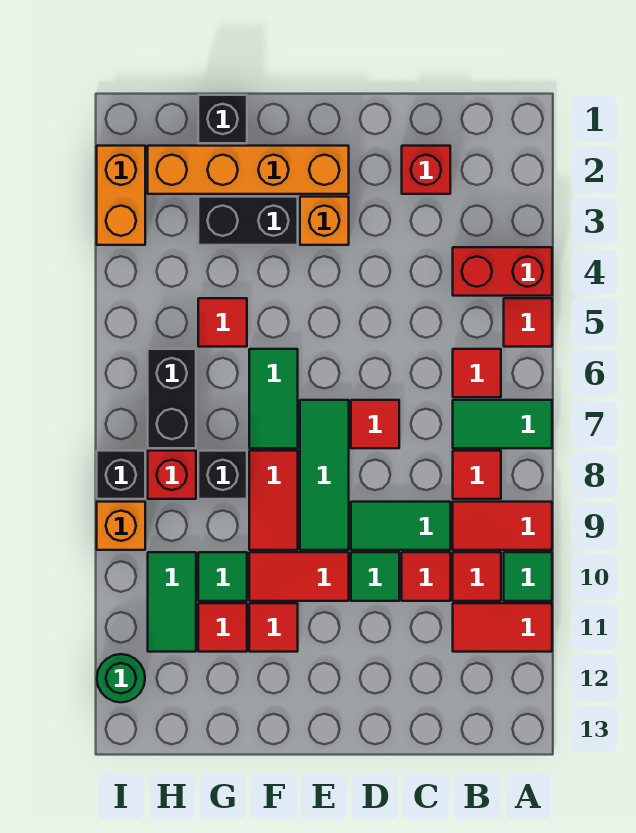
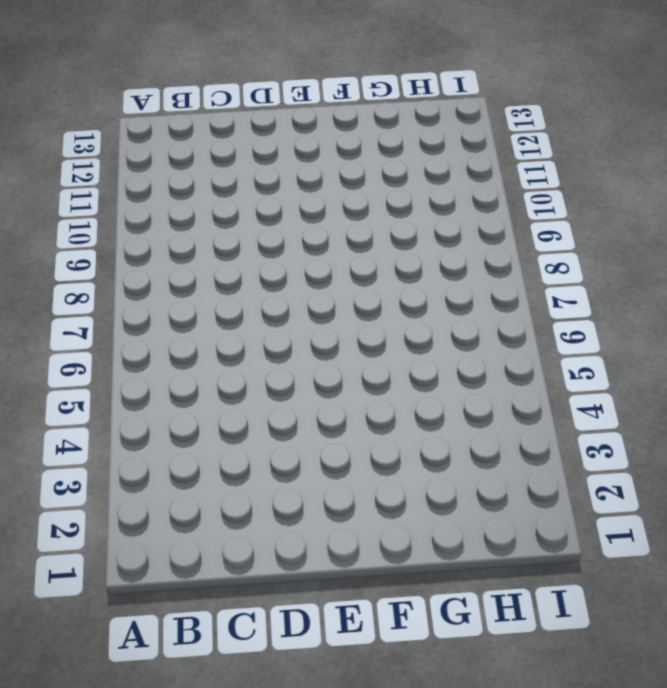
none -> red 1x2 brick [453,247,552,296]
none -> red 1x1 tile [504,298,552,347]
none -> green 1x2 tile [453,400,552,448]
none -> red 1x2 tile [453,502,552,550]

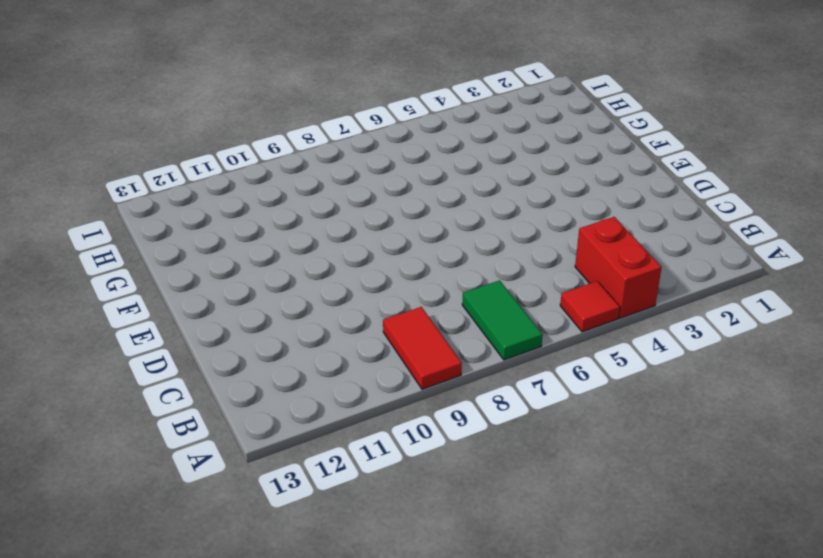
none -> green 1x1 tile [504,552,552,601]
none -> red 1x2 tile [453,603,552,652]
none -> red 1x1 tile [453,349,501,397]
none -> red 1x1 tile [453,451,501,499]

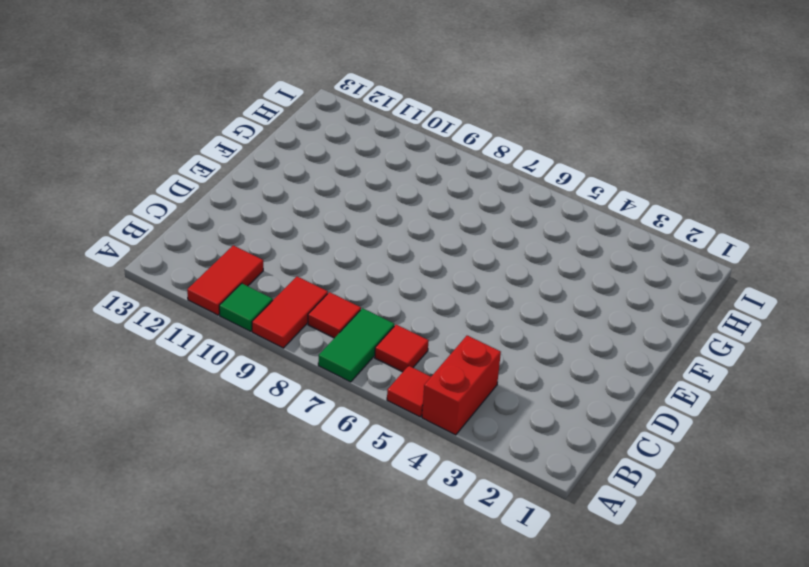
none -> red 1x1 tile [453,552,501,601]
none -> red 1x1 brick [402,146,450,194]
none -> green 1x2 tile [351,502,450,550]
none -> red 1x1 tile [402,552,450,601]

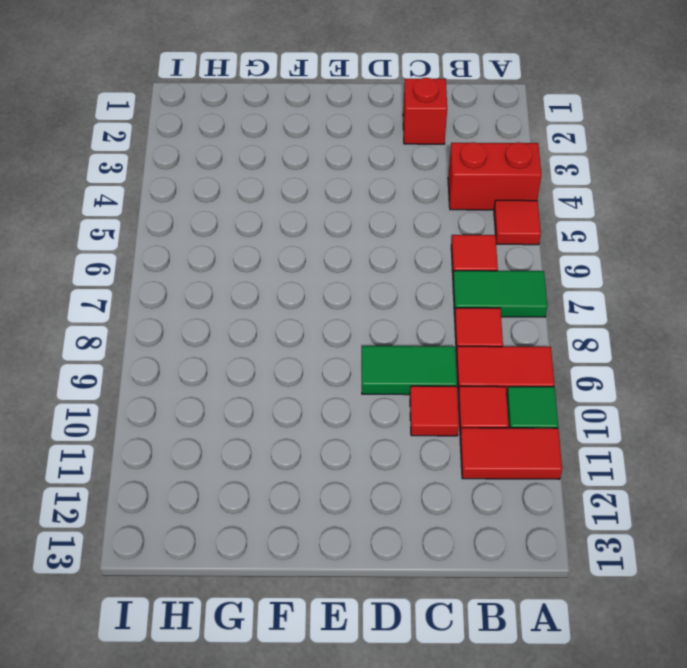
none -> red 1x1 tile [351,400,399,448]
none -> green 1x1 tile [351,552,399,601]
none -> orange 1x4 brick [148,146,349,194]
none -> orange 1x1 brick [300,197,349,245]

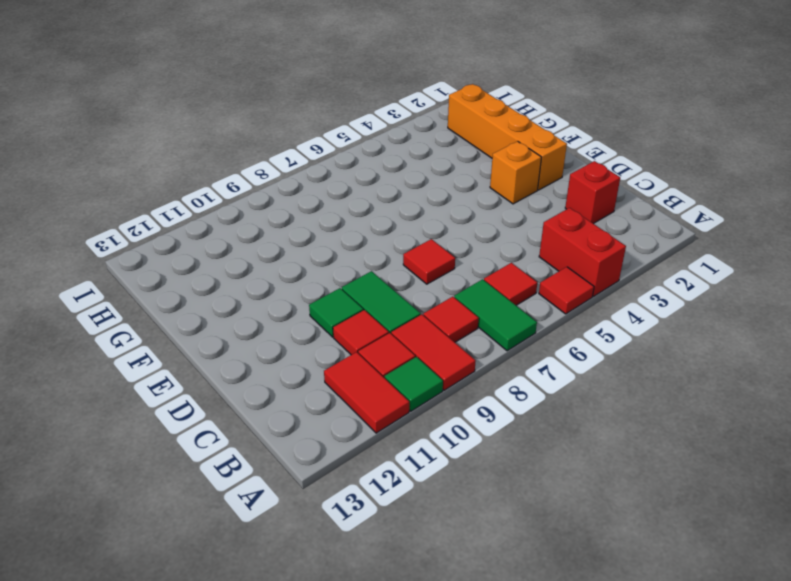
none -> green 1x3 tile [300,400,349,550]
none -> red 1x2 tile [249,552,349,601]
none -> black 1x2 brick [198,197,298,245]
none -> green 1x2 tile [249,349,298,448]

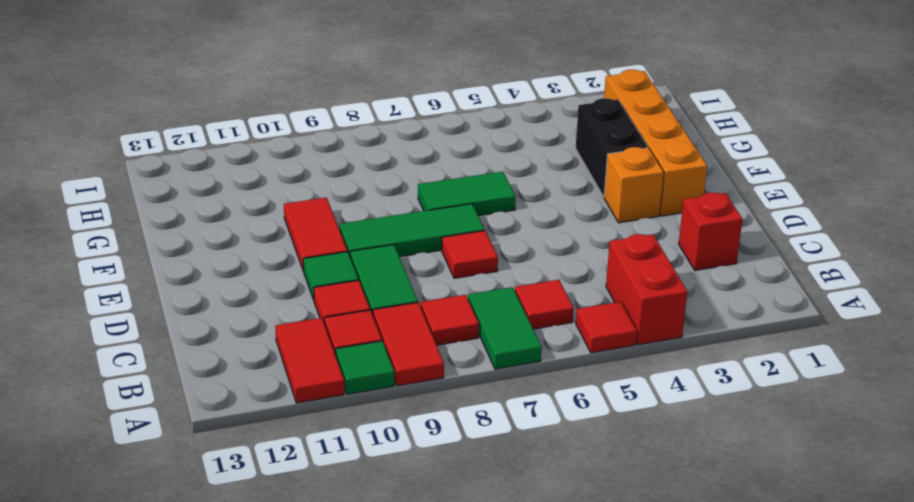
none -> red 1x2 tile [249,451,298,550]
none -> red 1x1 tile [249,603,298,652]
none -> black 1x1 brick [198,95,247,143]
none -> red 1x1 tile [198,298,247,347]

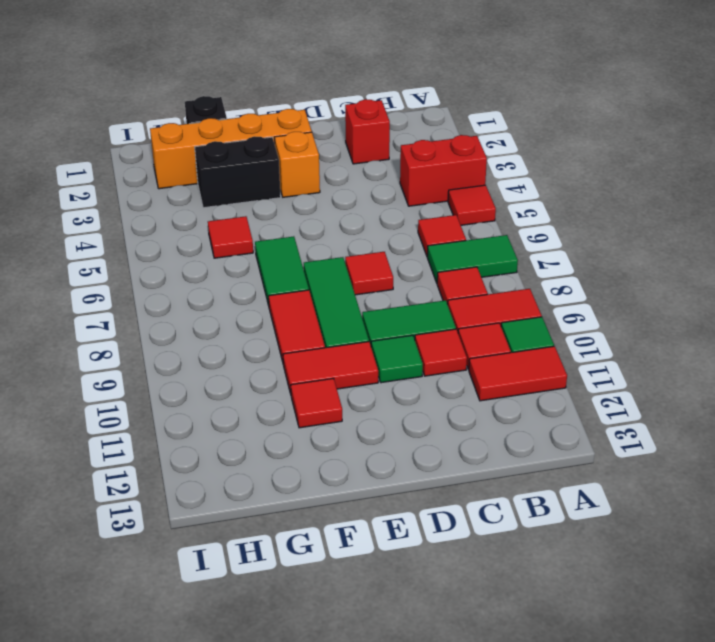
none -> black 1x1 brick [198,451,247,499]
none -> green 1x1 tile [198,552,247,601]
none -> red 1x1 tile [198,603,247,652]
none -> black 1x2 brick [148,349,196,448]

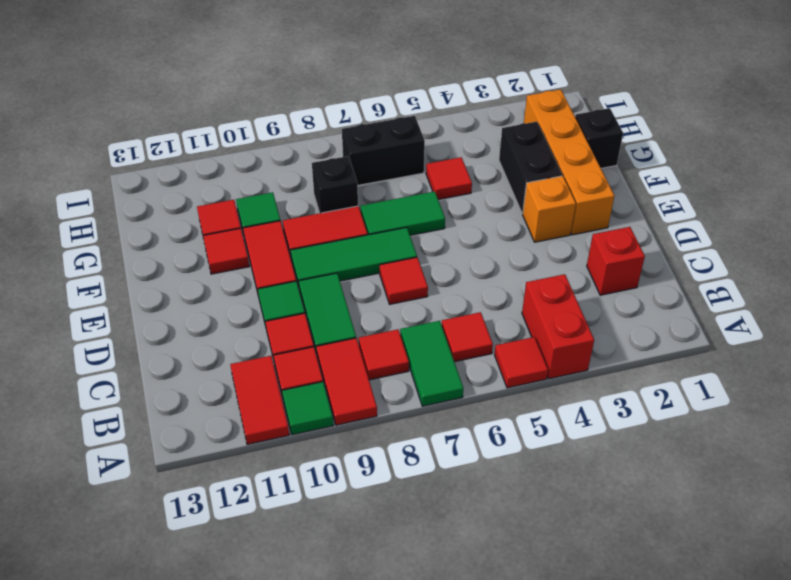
none -> red 1x1 brick [148,451,196,499]
none -> green 1x2 tile [148,552,196,652]
none -> orange 1x2 brick [97,146,145,245]
none -> black 1x1 brick [97,451,145,499]

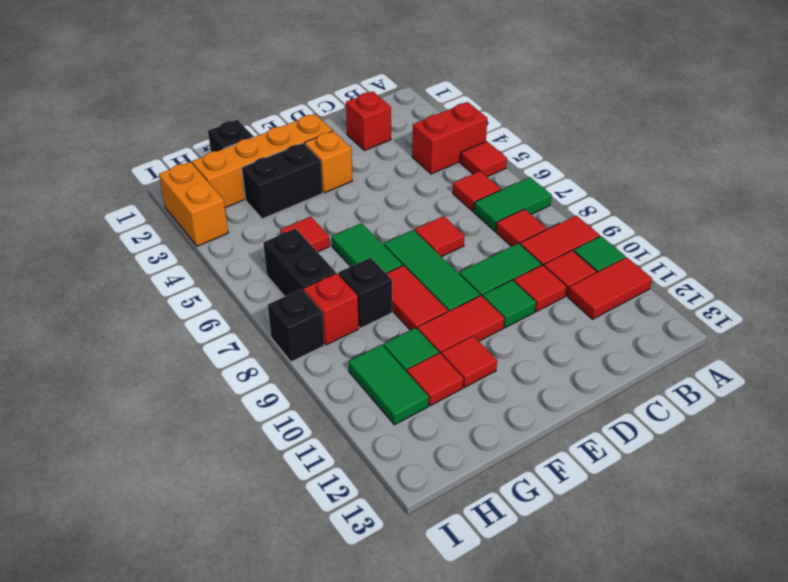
none -> orange 1x1 brick [97,502,145,550]
none -> green 1x1 round brick [97,654,145,702]

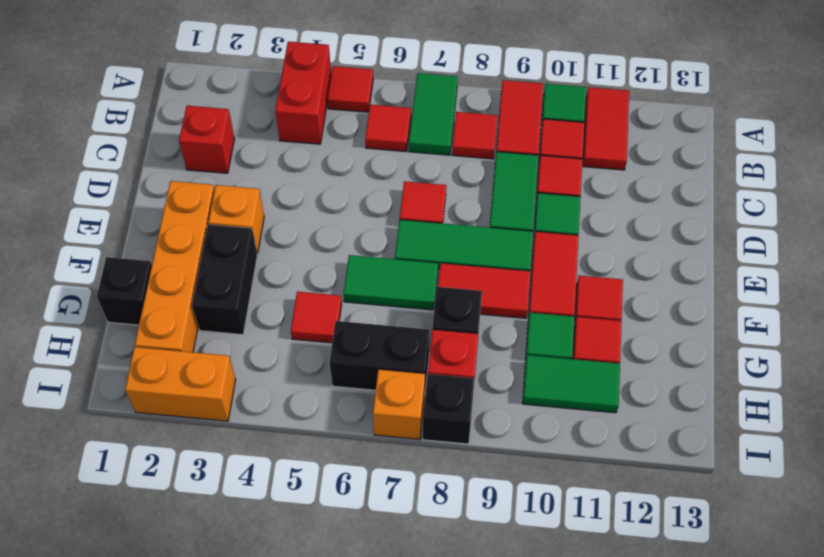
orange 1x1 brick [373,370,425,439] -> orange 1x1 brick moved to [97,502,145,550]
none -> green 1x1 round brick [97,654,145,702]

